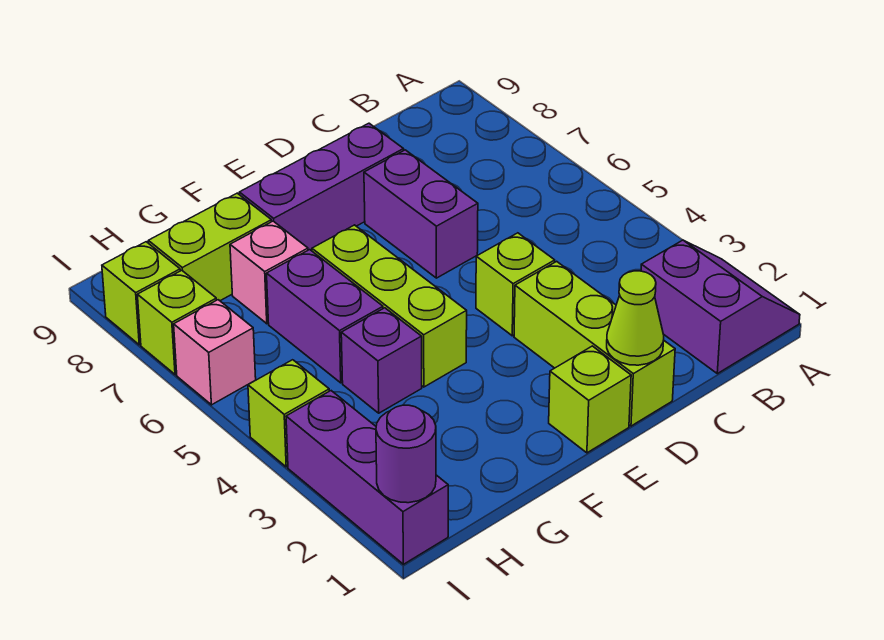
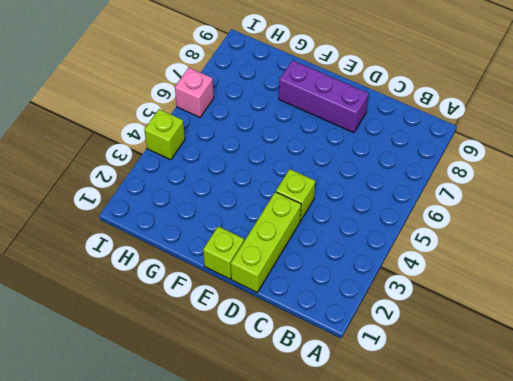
none -> purple 2x2 slope [641,240,800,374]
none -> purple 1x2 brick [364,150,478,278]
none -> lime 1x3 brick [312,225,467,387]

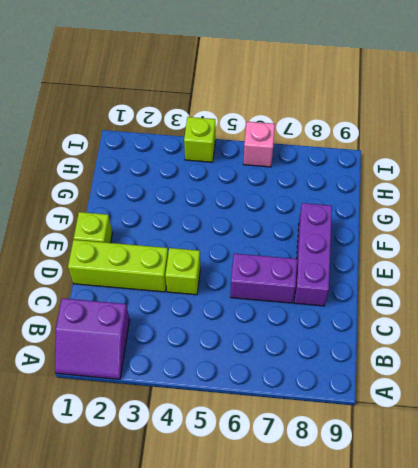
none -> lime 1x3 brick [312,225,467,387]
none -> purple 1x1 brick [341,308,422,413]
none -> purple 1x2 brick [267,250,383,383]

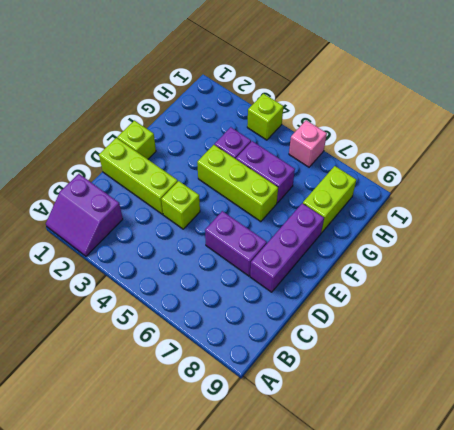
none -> pink 1x1 brick [230,221,308,324]
none -> purple 1x3 brick [286,391,448,564]
none -> lime 1x1 brick [138,270,216,375]

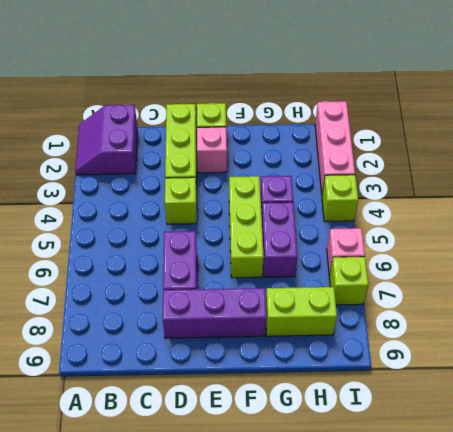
pink 1x1 brick [197,127,227,173] -> pink 1x1 brick moved to [230,221,308,324]
pink 1x3 brick [315,101,355,193] -> purple 1x3 brick [286,391,448,564]
none -> lime 1x1 brick [102,242,180,345]
none -> lime 1x1 cone [607,271,664,365]
none -> purple 1x1 round brick [376,405,436,503]

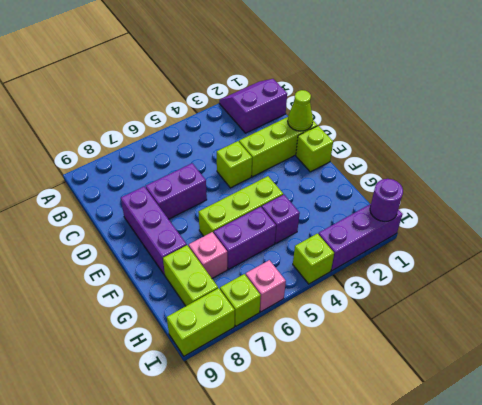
lime 1x2 brick [167,288,235,356] -> lime 1x1 brick [102,242,180,345]

